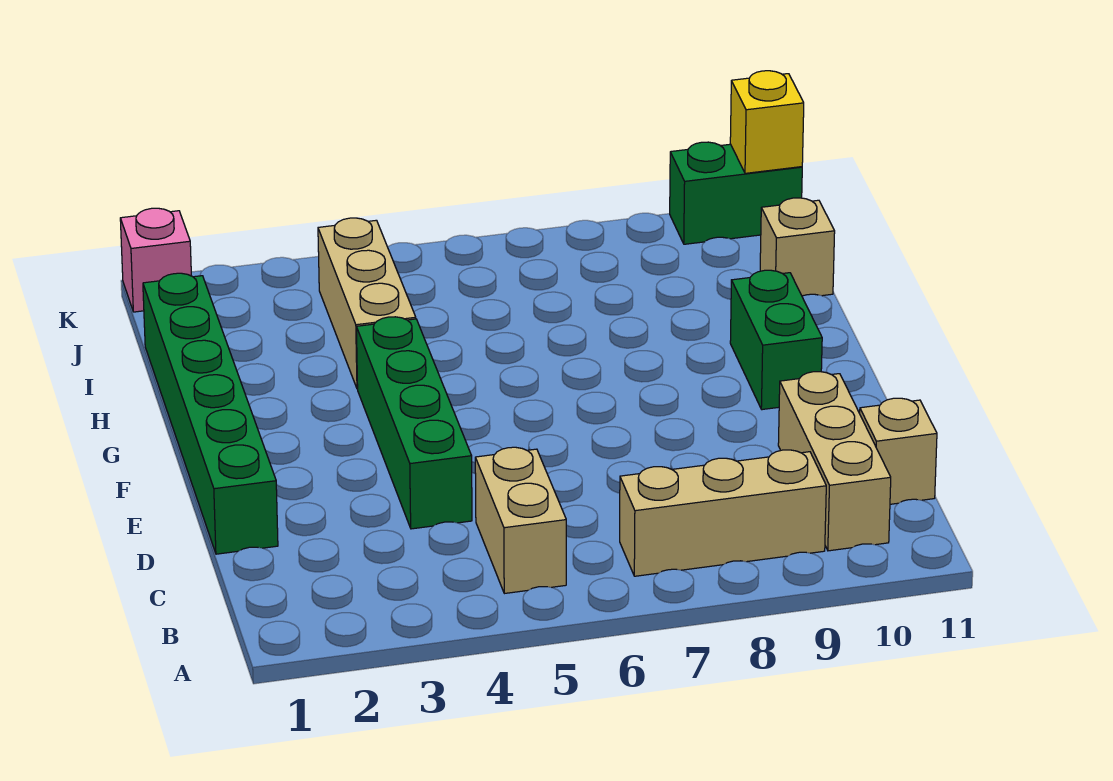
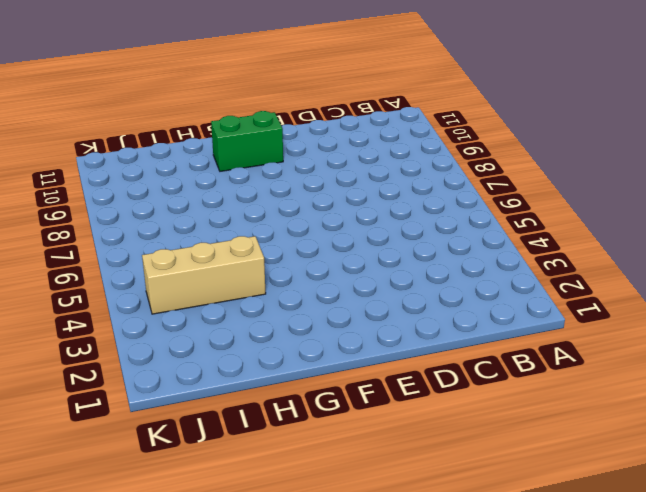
none -> tan 1x2 brick [475,447,566,594]
none -> tan 1x3 brick [620,450,826,576]
none -> tan 1x3 brick [778,372,891,551]

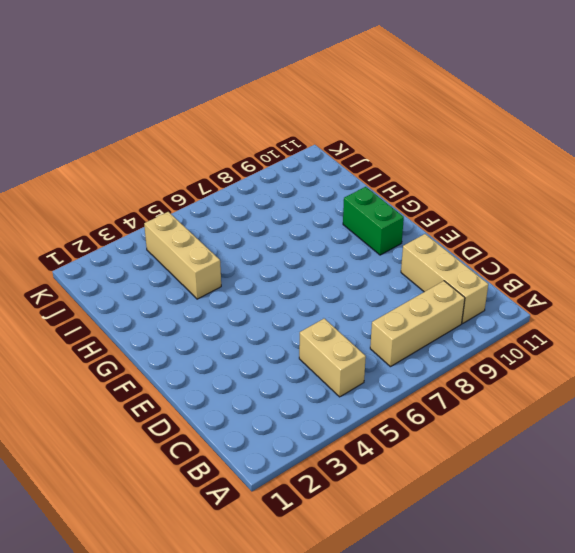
none -> tan 1x1 brick [860,398,937,504]
none -> green 1x6 brick [143,273,278,554]
none -> green 1x4 brick [356,317,472,529]

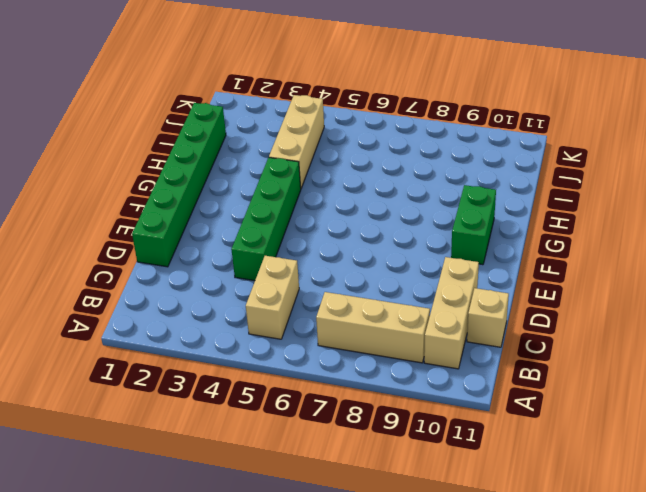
none -> tan 1x1 brick [760,198,835,296]
none -> pink 1x1 brick [120,208,191,312]
none -> green 1x2 brick [670,142,802,244]

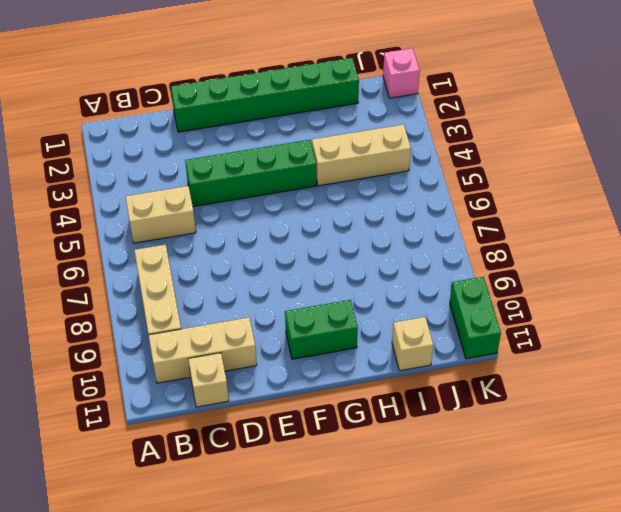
none -> yellow 1x1 brick [730,71,804,173]

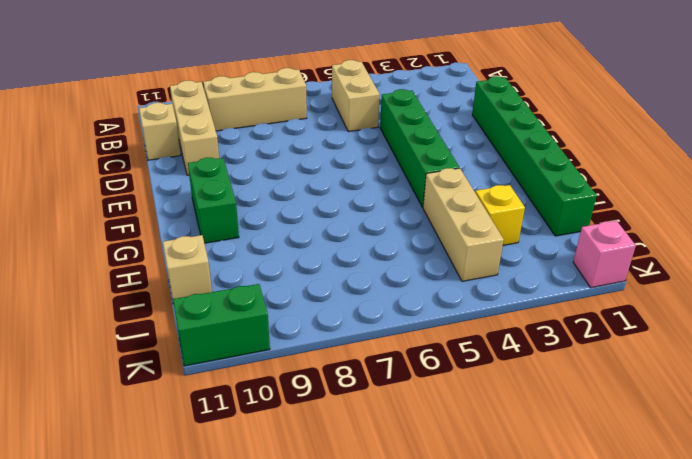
yellow 1x1 brick [475,185,525,245] -> yellow 1x1 brick moved to [730,71,804,173]

